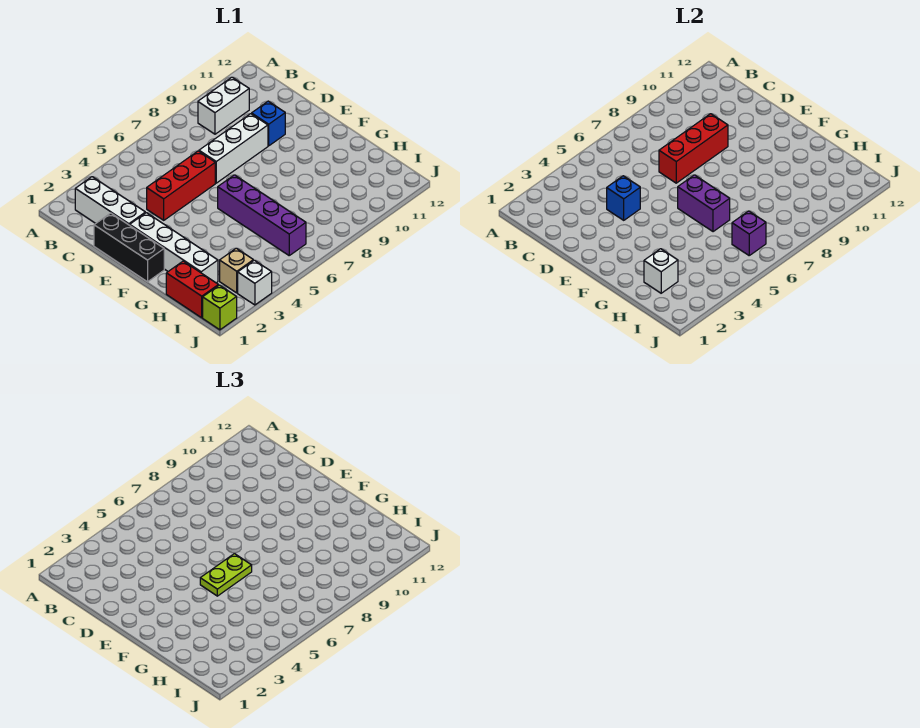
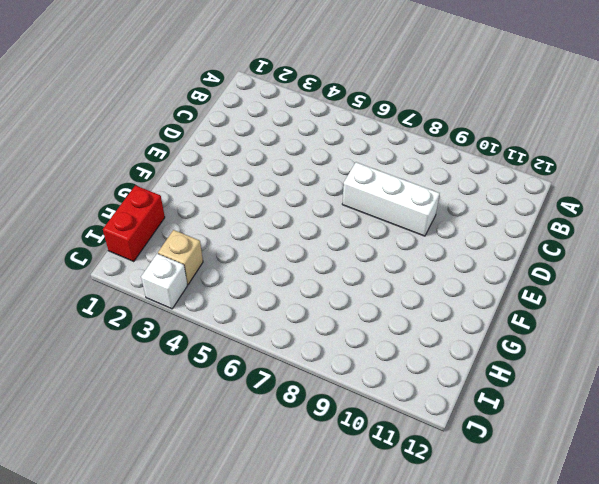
none -> white 1x3 brick [75,177,145,225]
none -> white 1x2 brick [198,77,249,134]
none -> black 1x3 brick [94,213,164,282]

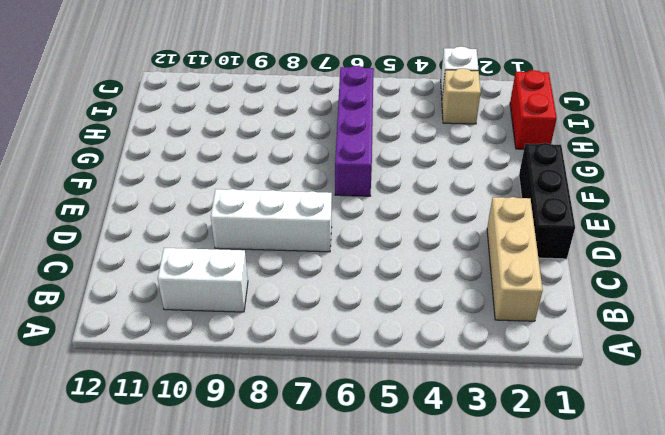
tan 1x3 brick [487,197,543,321] -> white 1x3 brick [75,177,145,225]
none -> red 1x3 brick [147,151,215,220]
none -> blue 1x1 brick [252,101,285,146]
none -> white 1x4 brick [130,213,218,283]

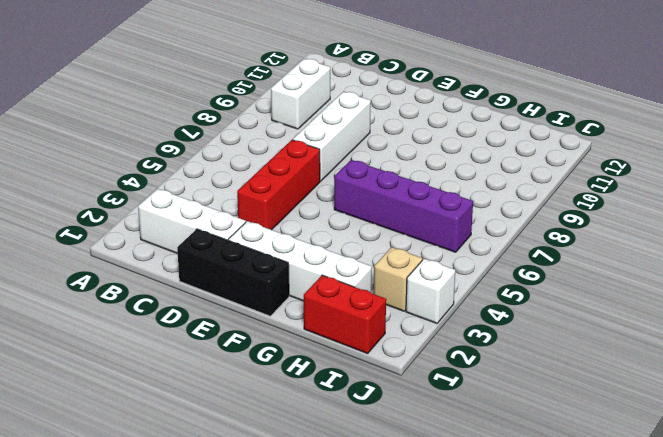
none -> blue 1x1 brick [252,101,285,146]
none -> lime 1x1 brick [203,285,237,330]
none -> blue 1x1 brick [607,176,640,220]

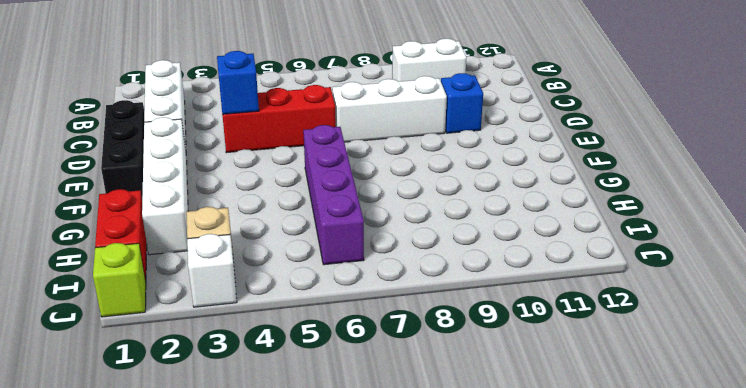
none -> red 1x3 brick [659,114,728,183]
none -> purple 1x2 brick [678,175,730,232]
none -> white 1x1 brick [644,249,678,293]

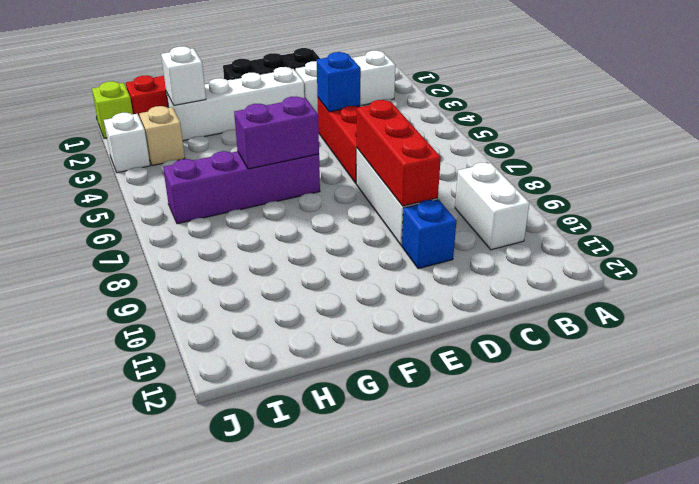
none -> purple 1x1 brick [732,211,766,255]
none -> lime 1x2 plate [200,554,252,596]

